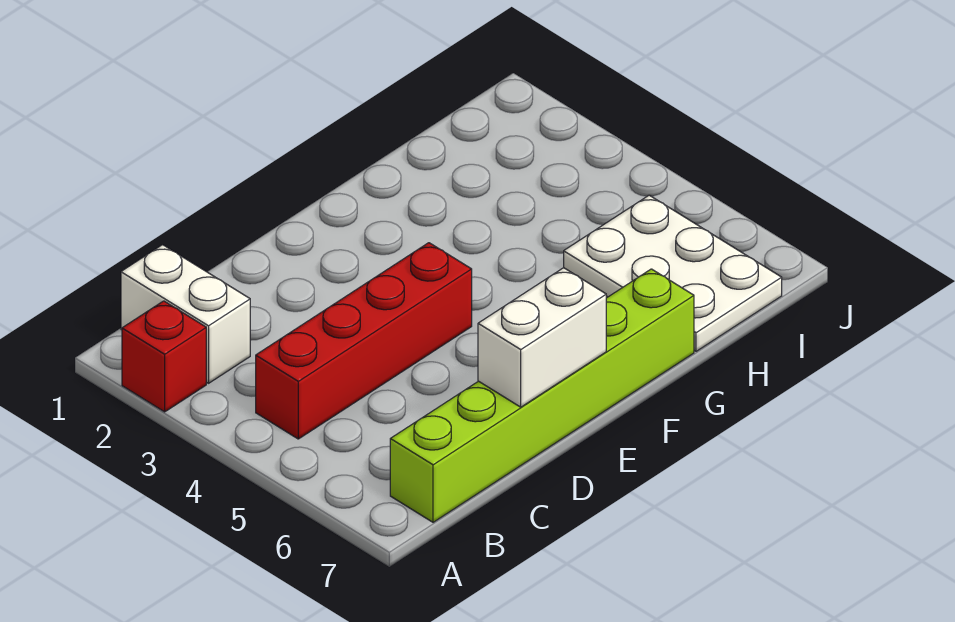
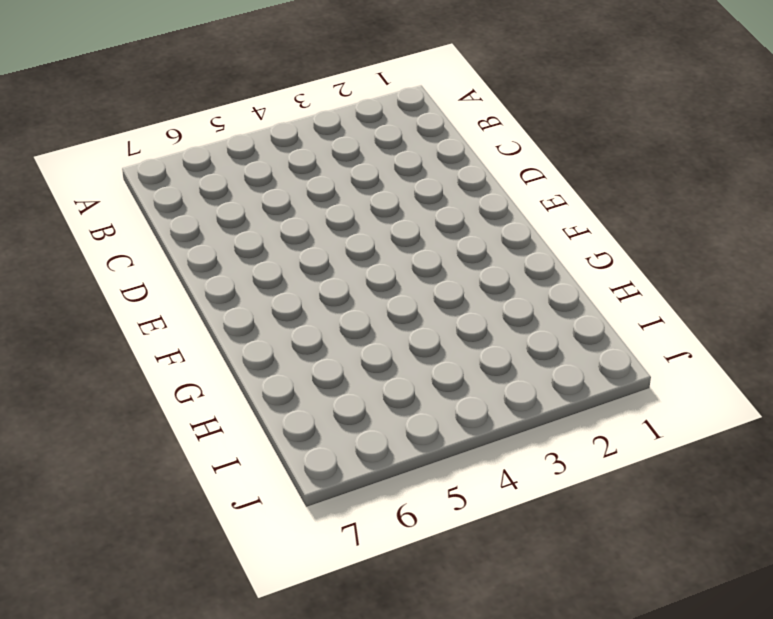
none -> red 1x1 brick [122,301,206,412]
none -> white 1x2 brick [121,245,250,383]

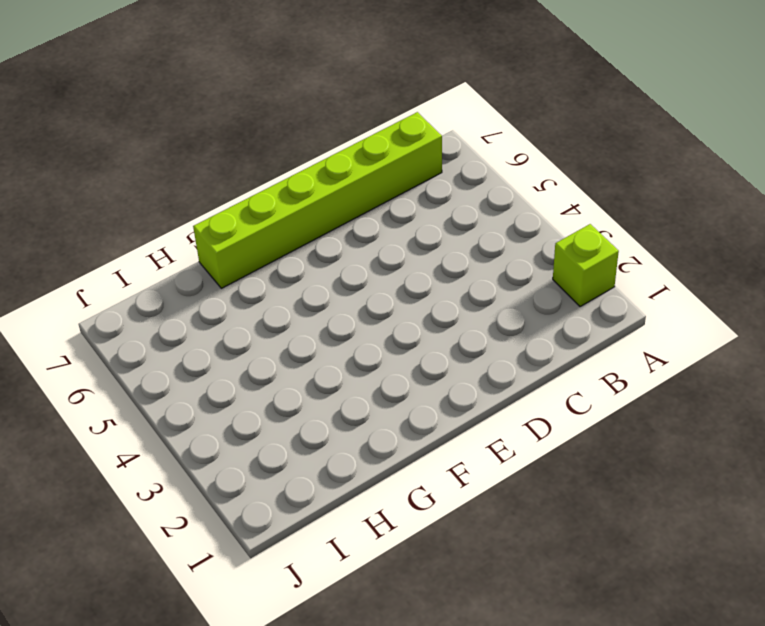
lime 1x1 brick [553,224,619,306] -> red 1x1 brick [122,301,206,412]
none -> white 1x2 brick [121,245,250,383]
none -> red 1x4 brick [256,243,472,439]

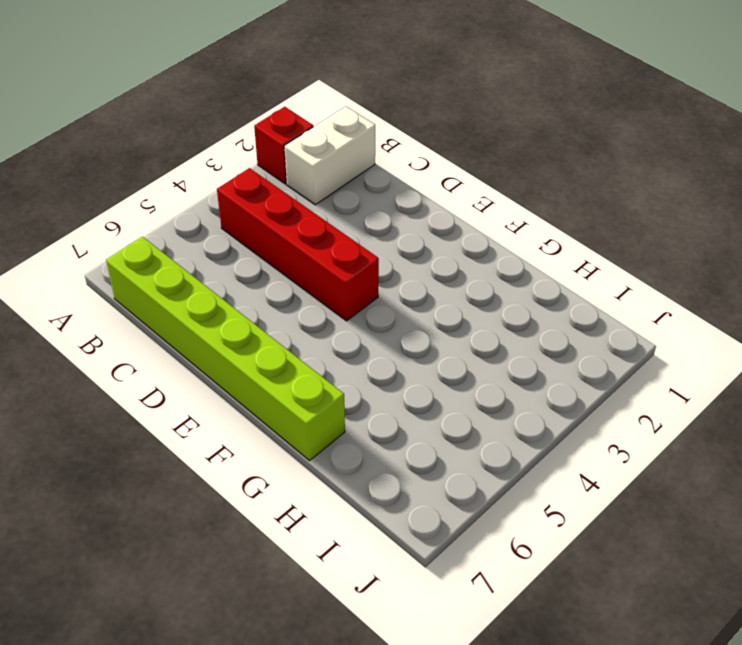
none -> white 2x3 plate [564,195,782,351]
none -> white 1x2 brick [478,268,606,407]

